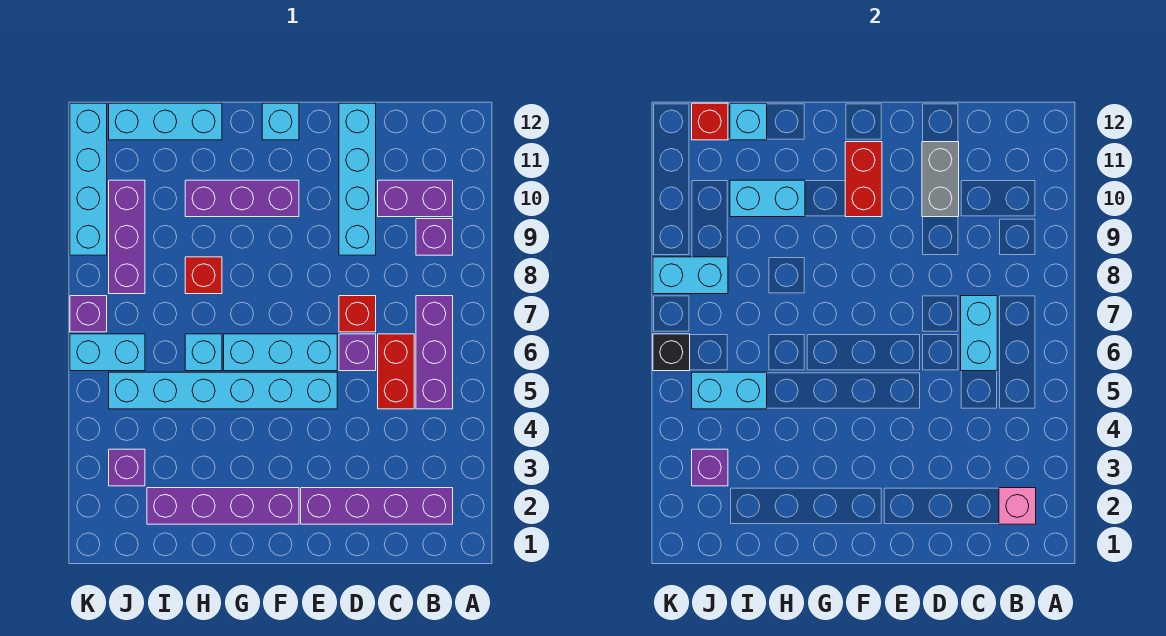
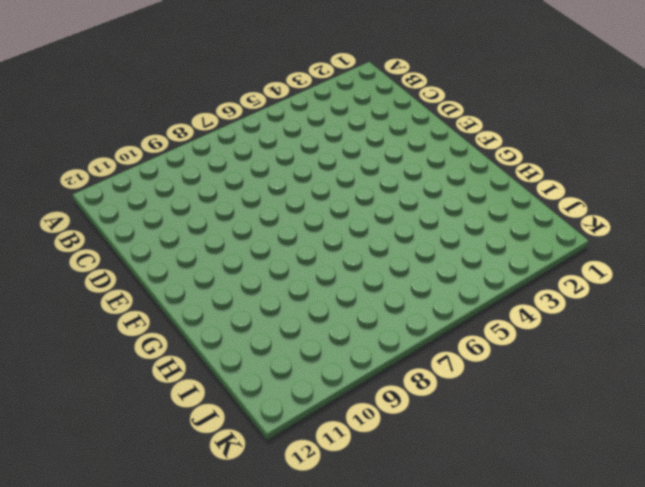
none -> purple 1x4 brick [301,488,453,524]
none -> purple 1x3 brick [416,296,453,409]
none -> purple 1x1 brick [416,219,453,255]
none -> purple 1x2 brick [378,180,453,217]

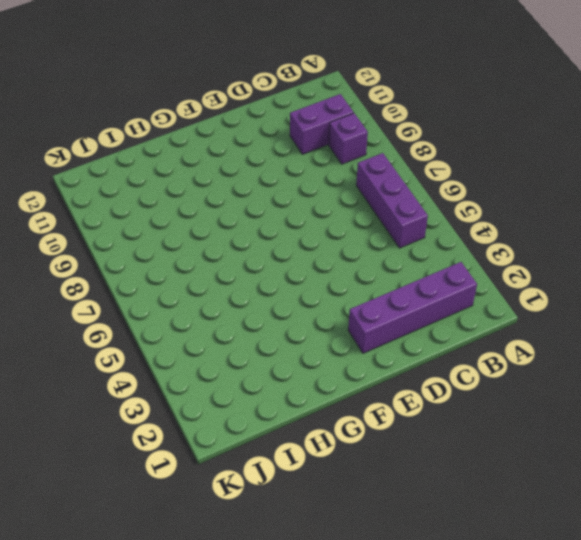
none -> red 1x2 brick [378,334,414,409]
none -> purple 1x1 brick [339,334,376,371]
none -> red 1x1 brick [339,296,376,332]
none -> cyan 1x4 brick [339,103,376,255]

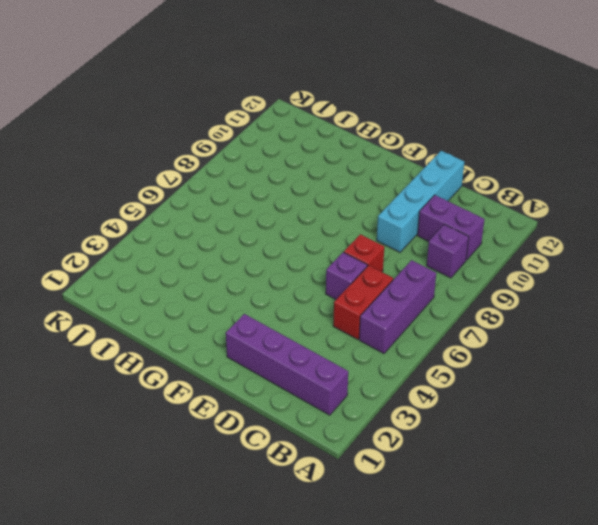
none -> cyan 1x6 brick [109,372,337,409]
none -> cyan 1x3 brick [224,334,337,371]
none -> purple 1x4 brick [147,488,299,524]
none -> purple 1x3 brick [185,180,299,217]

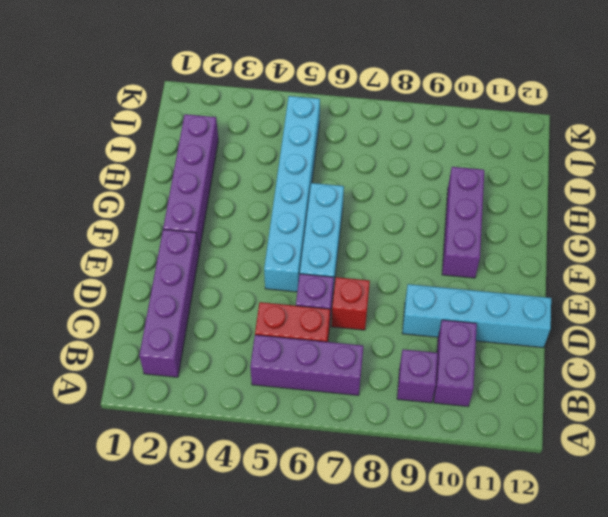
none -> cyan 1x1 brick [262,103,299,140]
none -> cyan 1x1 brick [185,334,222,371]
none -> red 1x1 brick [185,257,222,294]
none -> cyan 1x3 brick [109,103,222,140]

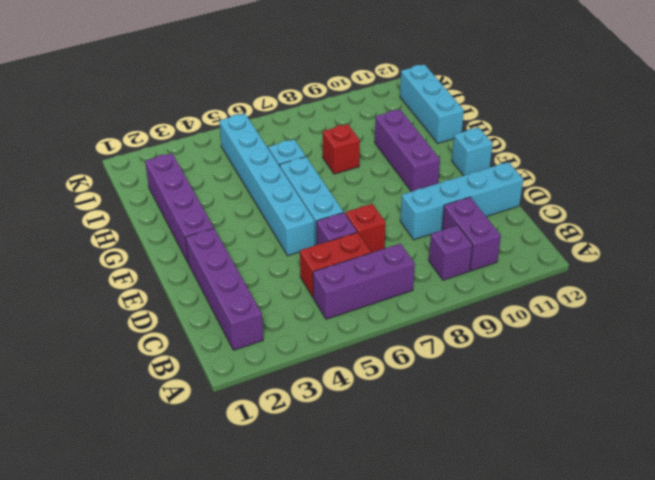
none -> purple 1x1 brick [109,449,145,486]
none -> cyan 1x2 brick [70,334,145,371]
none -> purple 1x3 brick [109,180,145,294]
none -> purple 1x1 brick [70,296,107,332]

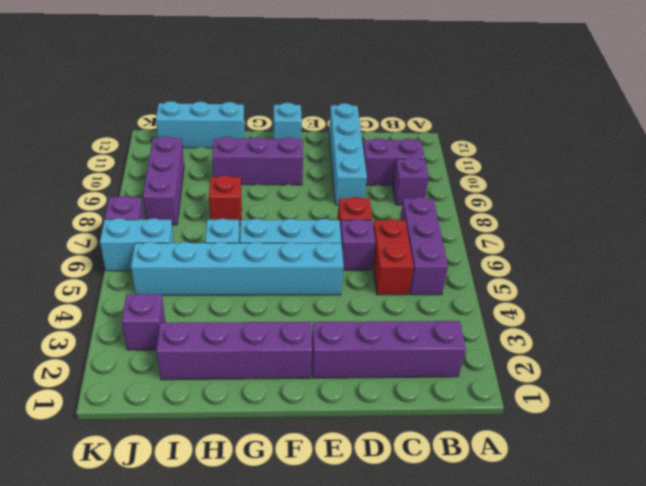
none -> cyan 1x4 brick [70,103,107,255]
none -> pink 1x1 brick [999,488,1036,524]
none -> cyan 1x2 brick [961,296,997,371]
none -> grey 1x2 brick [922,142,959,217]

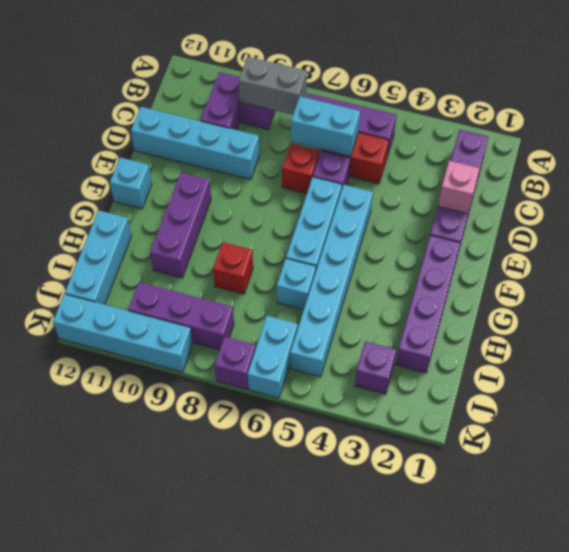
grey 1x2 brick [239,57,307,115] -> grey 1x2 brick moved to [922,142,959,217]
pink 1x1 brick [438,161,480,214] -> pink 1x1 brick moved to [999,488,1036,524]
none -> red 1x2 brick [845,142,882,217]
none -> cyan 1x2 brick [730,180,805,217]
none -> cyan 1x2 brick [692,372,767,409]
none -> cyan 1x1 brick [730,103,767,140]

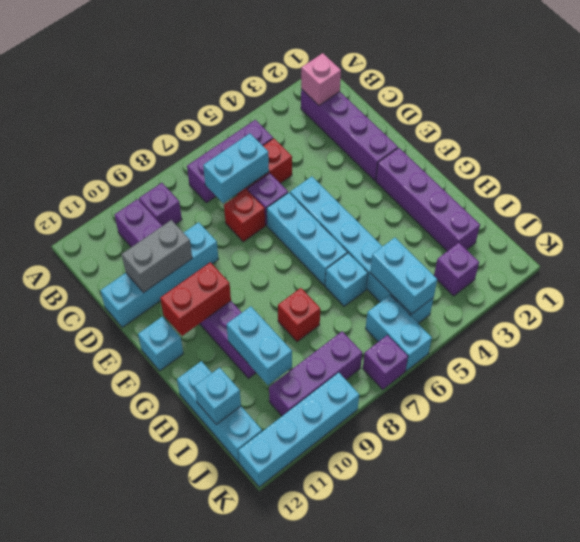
none -> purple 1x1 brick [692,449,728,486]
none -> cyan 1x2 brick [653,257,728,294]
none -> red 1x1 brick [692,103,728,140]
none -> black 1x1 brick [653,334,690,371]

